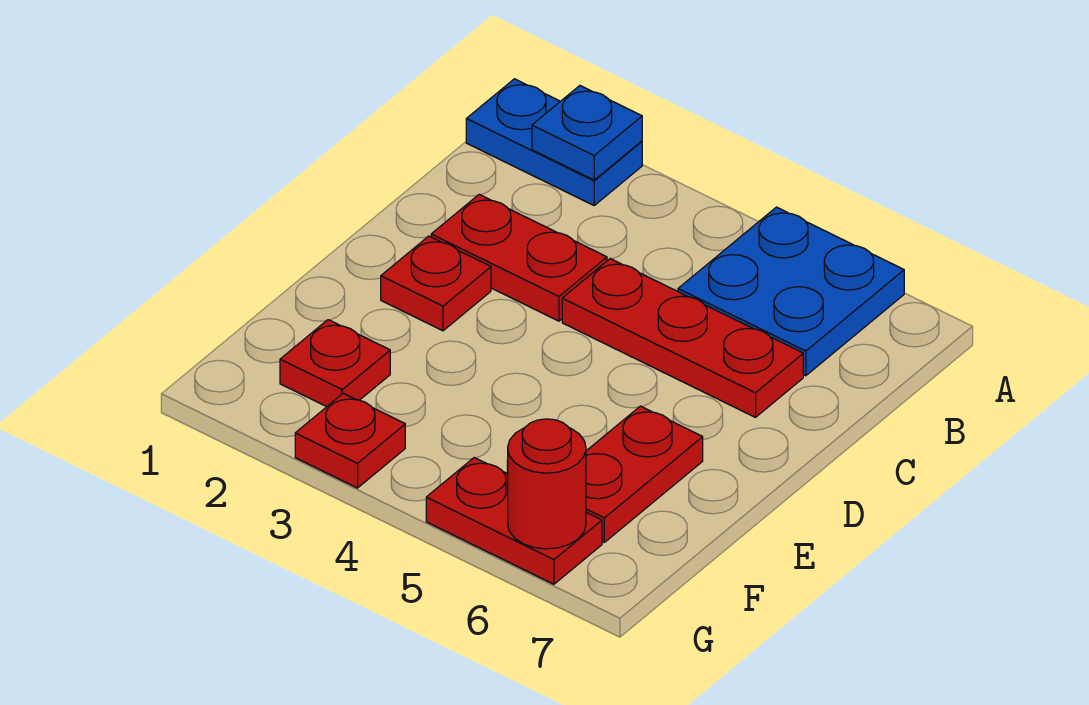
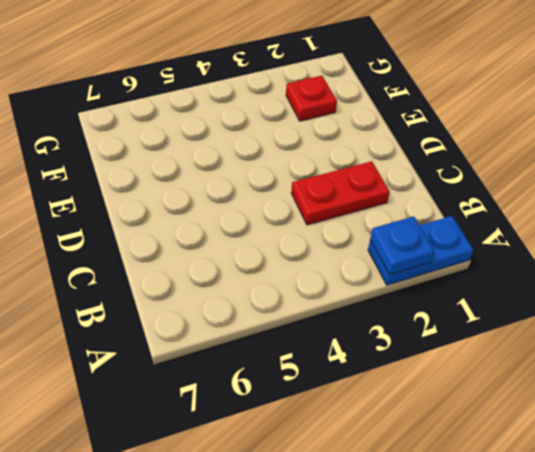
none -> blue 2x2 plate [678,207,904,376]
none -> red 1x3 plate [562,259,803,417]

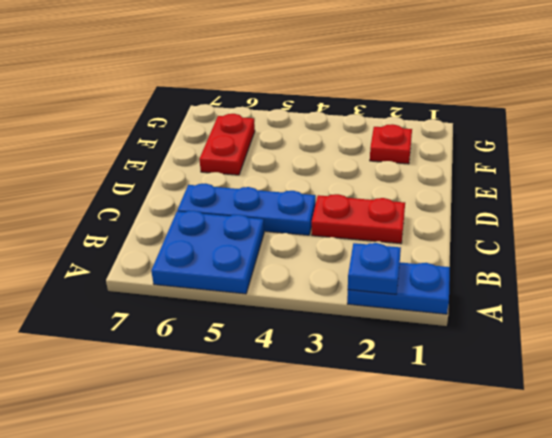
blue 1x3 plate [177,183,316,235] -> red 1x3 plate [562,259,803,417]
none -> red 1x1 plate [381,236,491,331]
none -> red 1x1 plate [295,393,405,488]

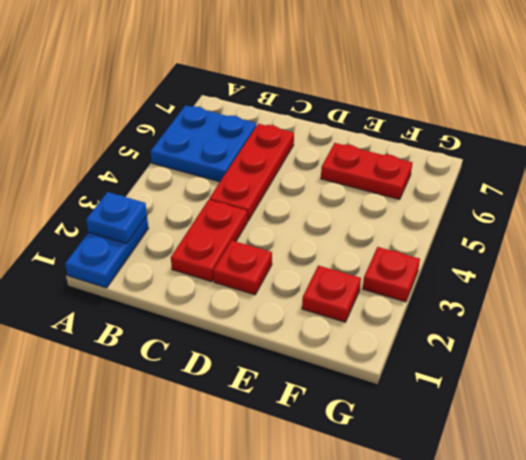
none -> red 1x2 plate [426,458,602,584]
none -> red 1x1 round brick [508,419,586,549]

